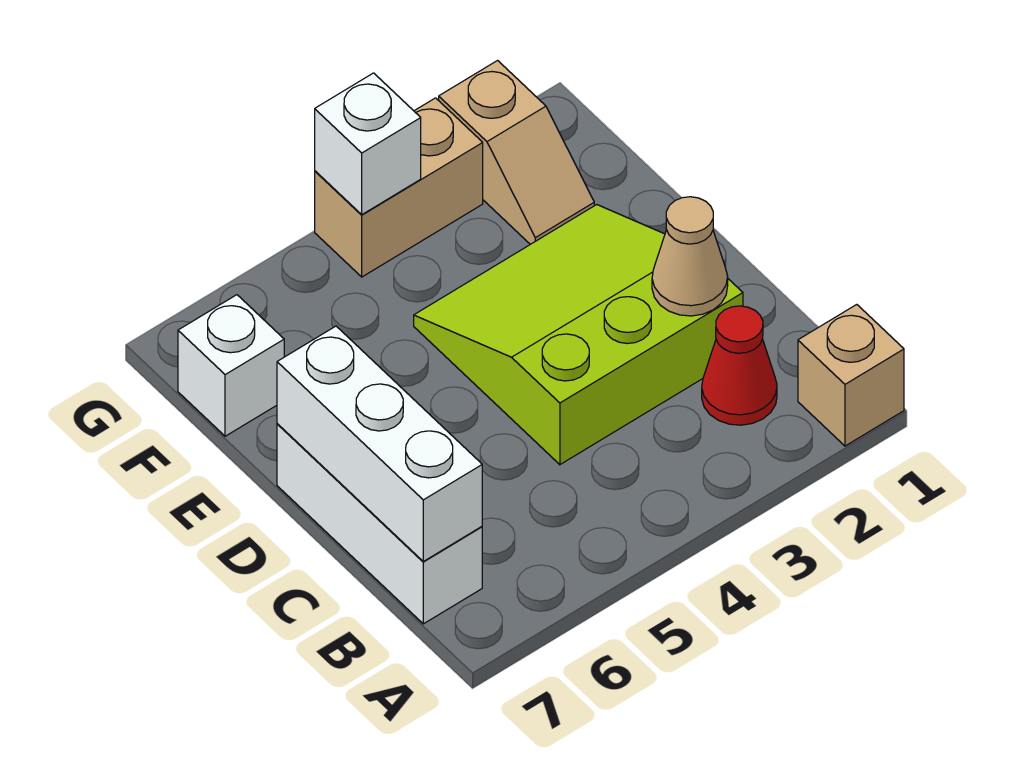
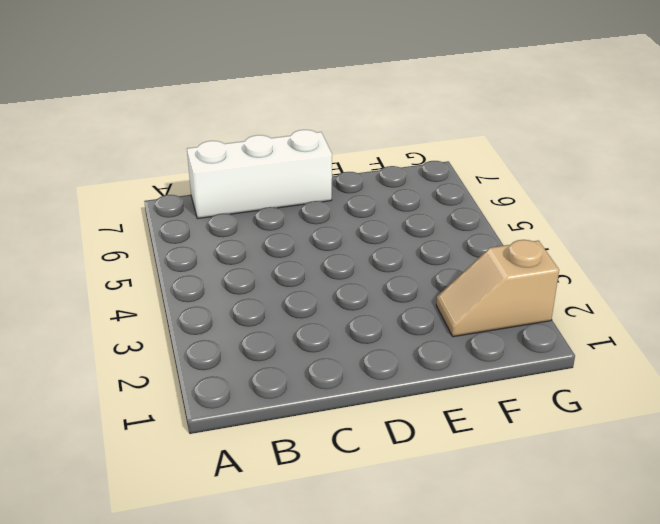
none -> tan 1x1 brick [798,305,904,446]
none -> red 1x1 cone [702,306,777,425]

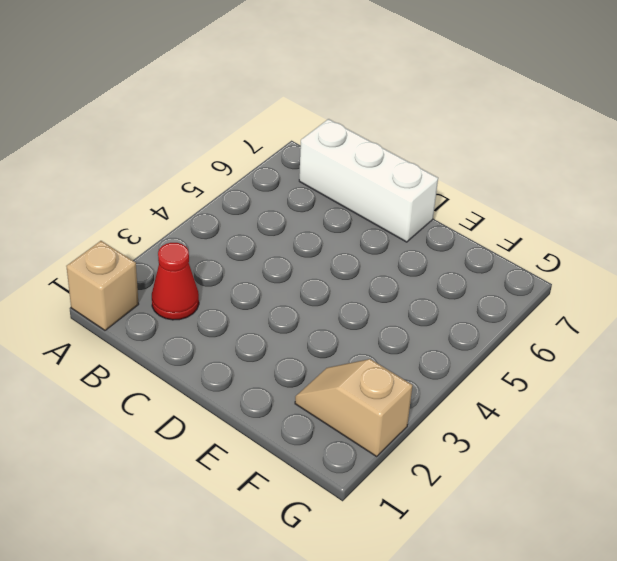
none -> lime 3x3 slope [414,205,743,465]
none -> white 1x1 brick [178,295,284,436]

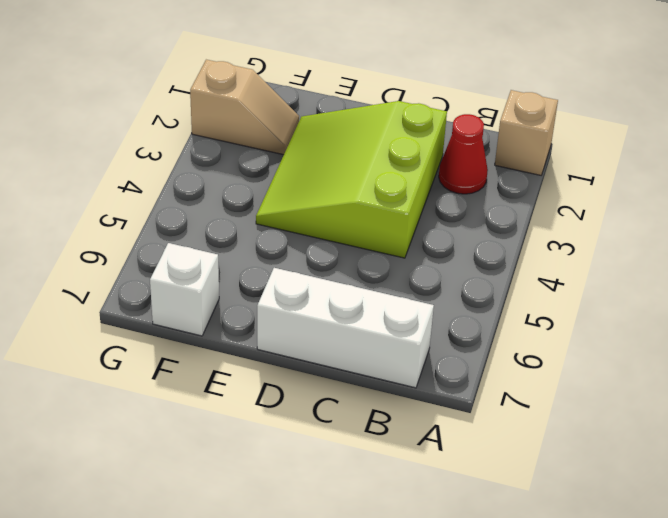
none -> tan 1x2 brick [315,98,483,277]
none -> white 1x3 brick [277,326,482,561]

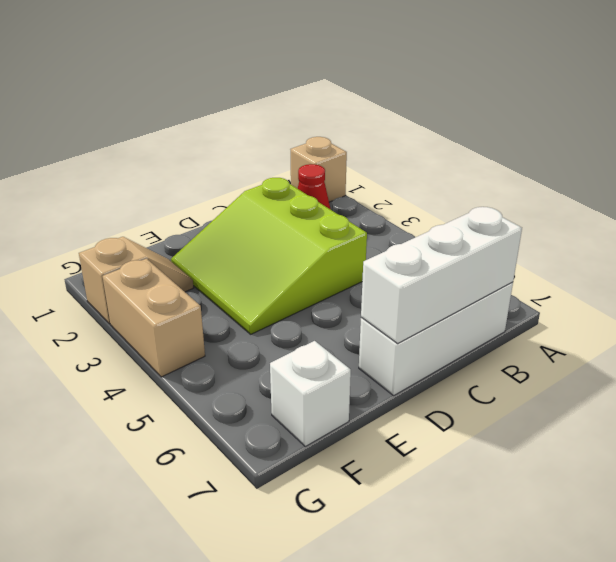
none -> tan 1x1 cone [652,197,728,316]
none -> white 1x1 brick [315,73,421,215]

